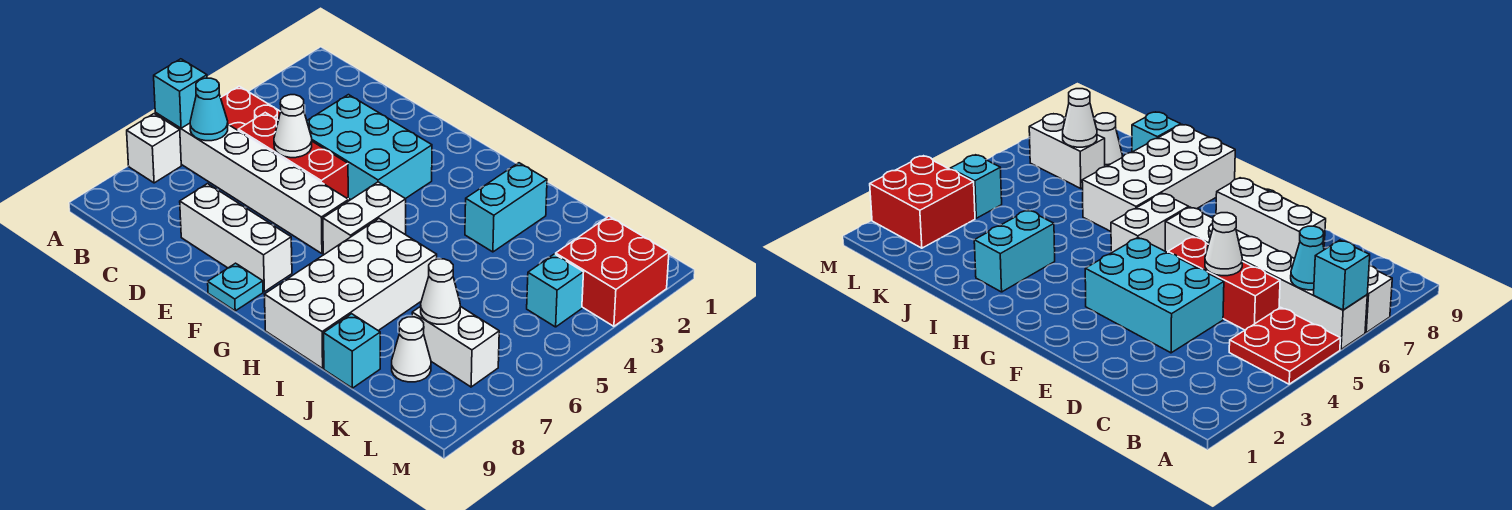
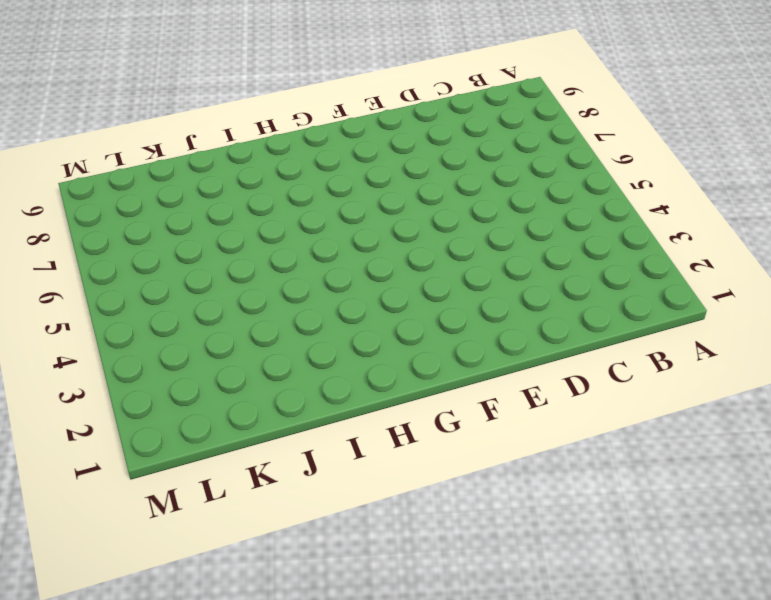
none -> red 2x2 plate [221,86,281,130]
none -> white 1x6 brick [155,113,349,254]
none -> white 1x1 brick [127,114,181,183]

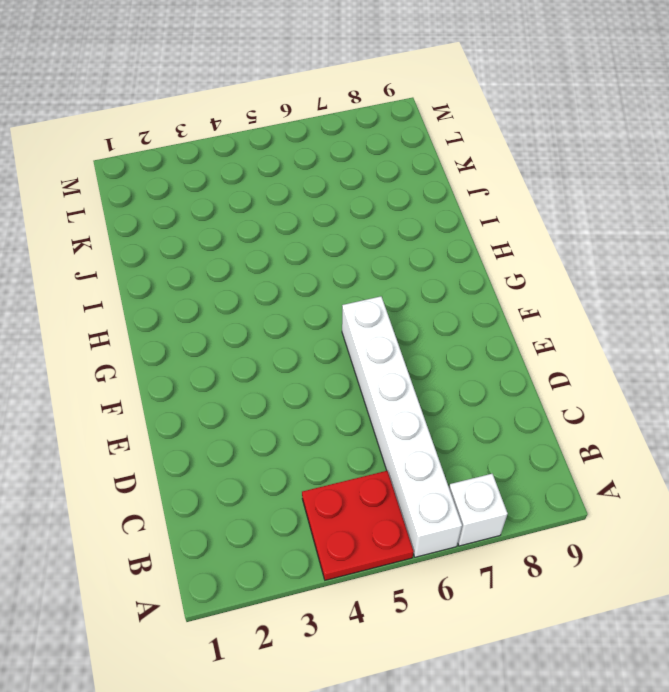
none -> red 1x3 brick [238,113,348,199]
none -> cyan 2x3 brick [307,95,432,200]
none -> white 1x3 brick [180,184,292,292]

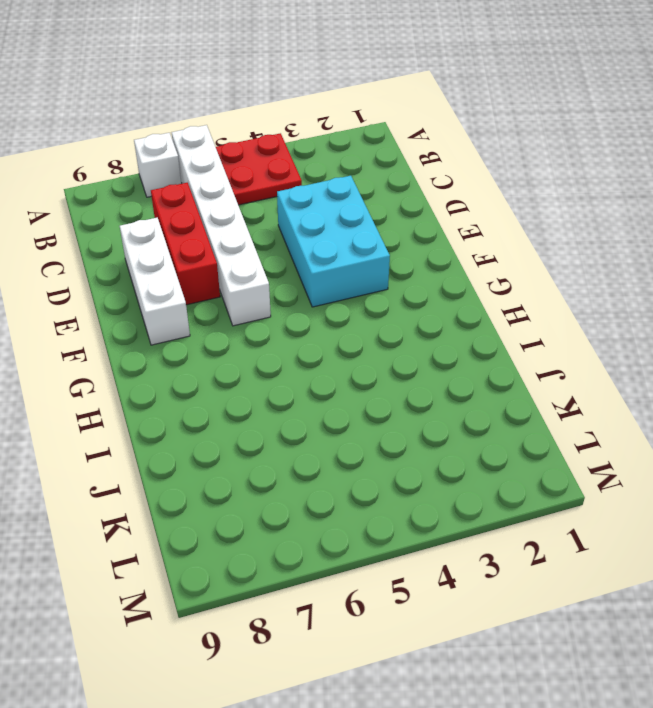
red 1x3 brick [151,183,220,305] -> red 1x3 brick moved to [238,113,348,199]
none -> cyan 1x1 plate [208,263,263,311]
none -> white 1x2 brick [323,182,406,255]
none -> white 2x4 brick [264,219,437,368]

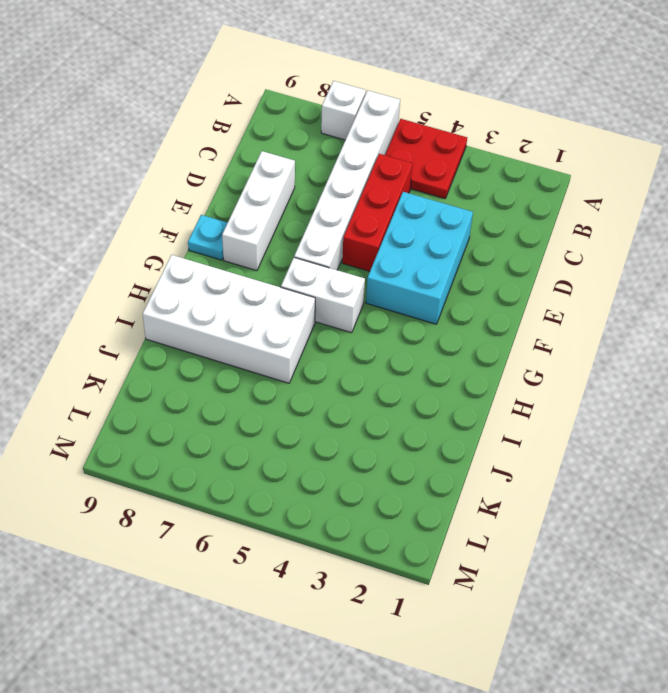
none -> cyan 1x2 brick [465,163,547,252]
none -> cyan 1x1 brick [324,314,380,388]
none -> white 1x2 brick [412,306,499,387]

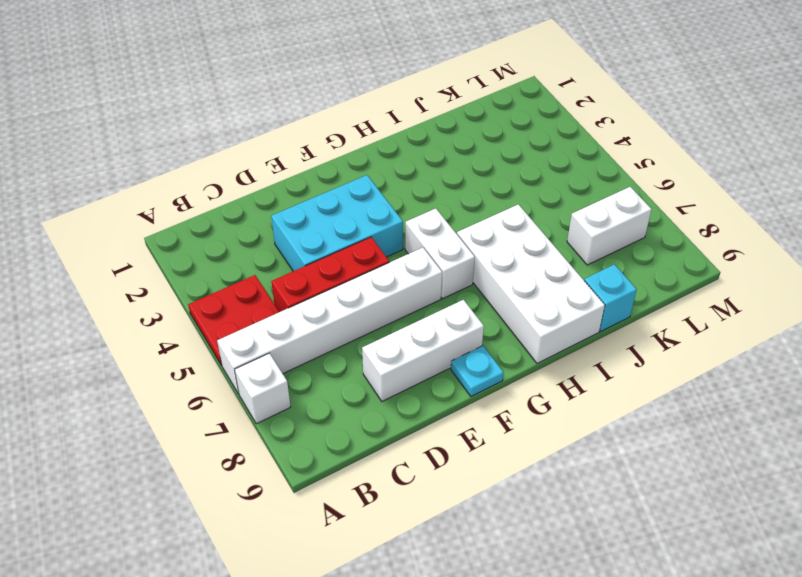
none -> cyan 1x2 brick [465,163,547,252]
none -> white 1x1 cone [392,317,431,382]
none -> red 2x2 brick [556,216,669,326]

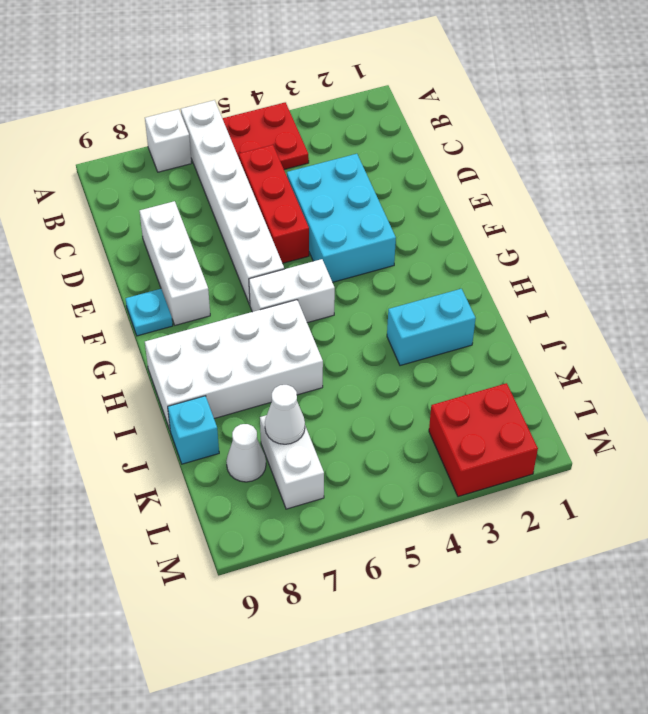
none -> cyan 1x1 brick [527,254,584,327]
none -> cyan 1x1 brick [154,59,207,128]
none -> cyan 1x1 cone [190,78,228,141]

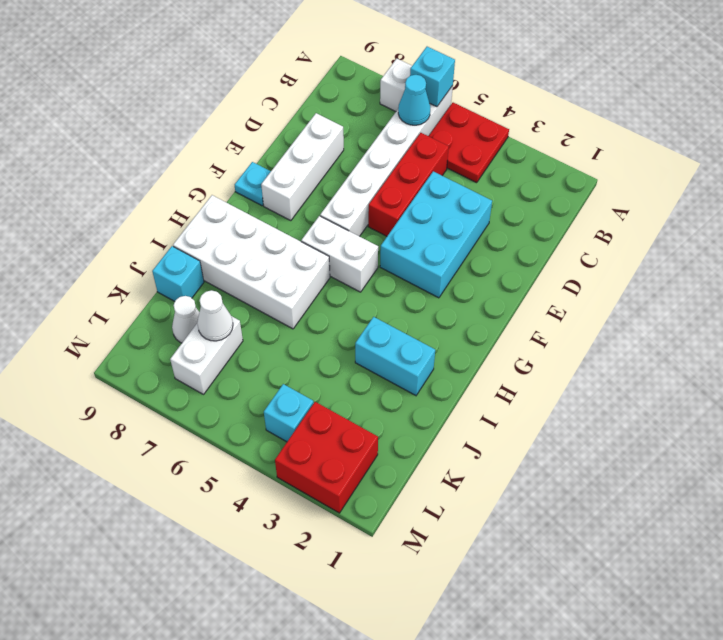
none -> white 1x1 cone [274,95,312,158]

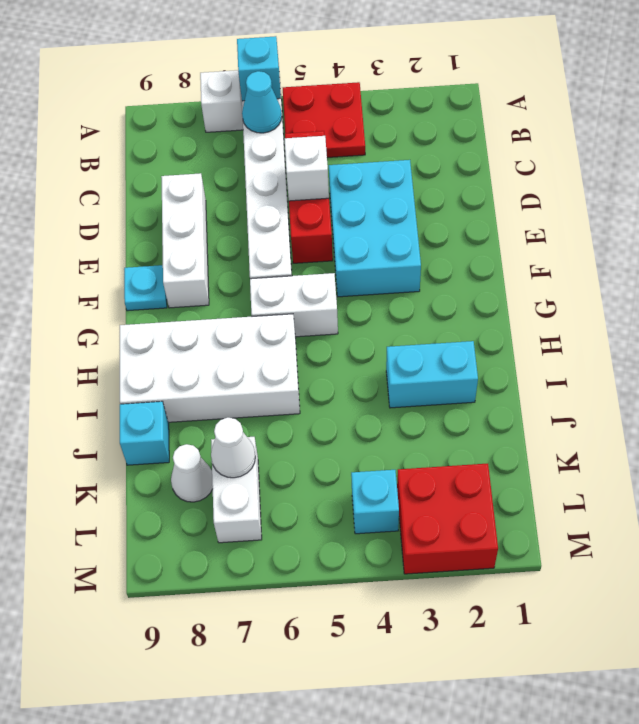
white 1x1 brick [284,136,329,201] -> white 1x1 cone [274,95,312,158]

